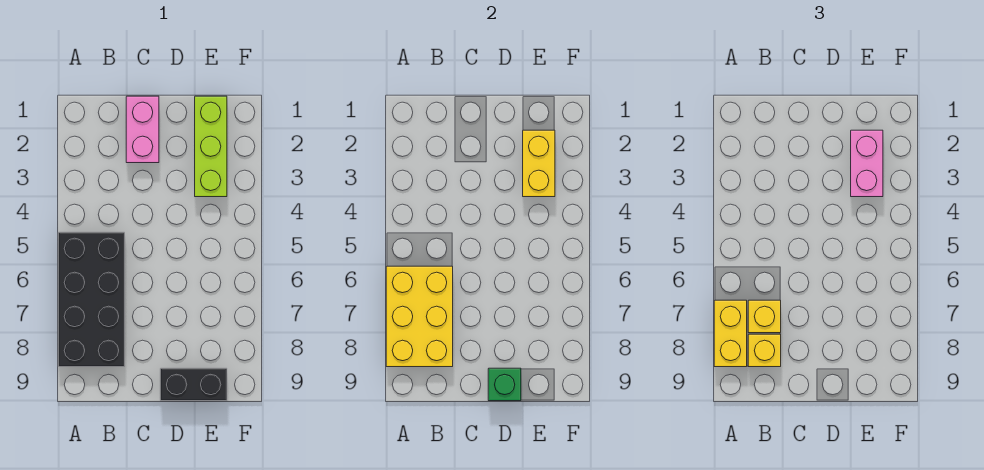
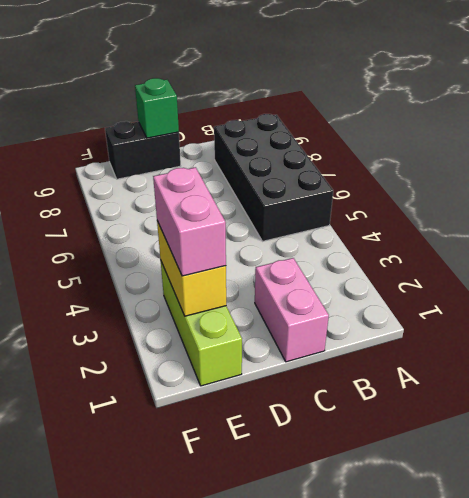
none -> yellow 2x3 brick [386,266,453,367]
none -> yellow 1x2 brick [714,300,747,367]

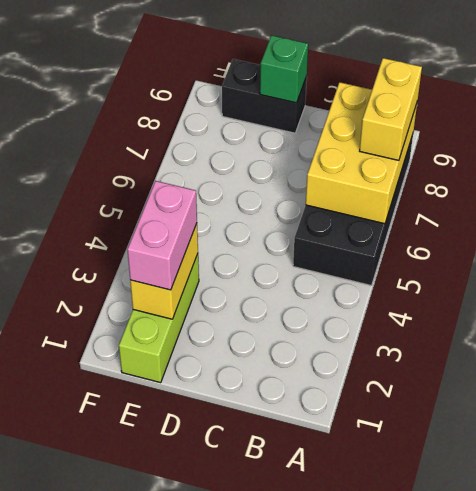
none -> pink 1x2 brick [126,96,159,163]
none -> yellow 1x1 brick [748,300,781,333]

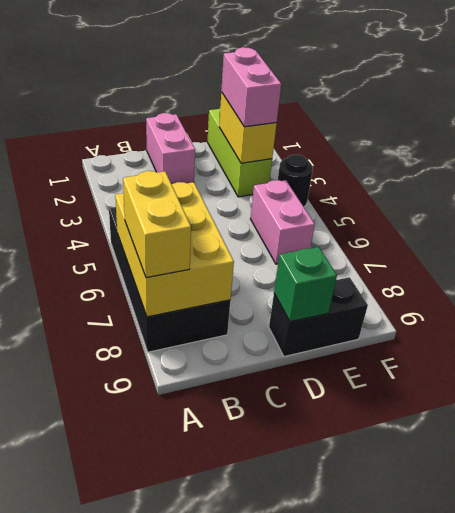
pink 1x2 brick [250,180,315,264] -> none
black 1x1 round brick [278,155,313,207] -> none
none -> yellow 1x1 brick [748,300,781,333]
none -> yellow 1x1 brick [748,334,781,367]

